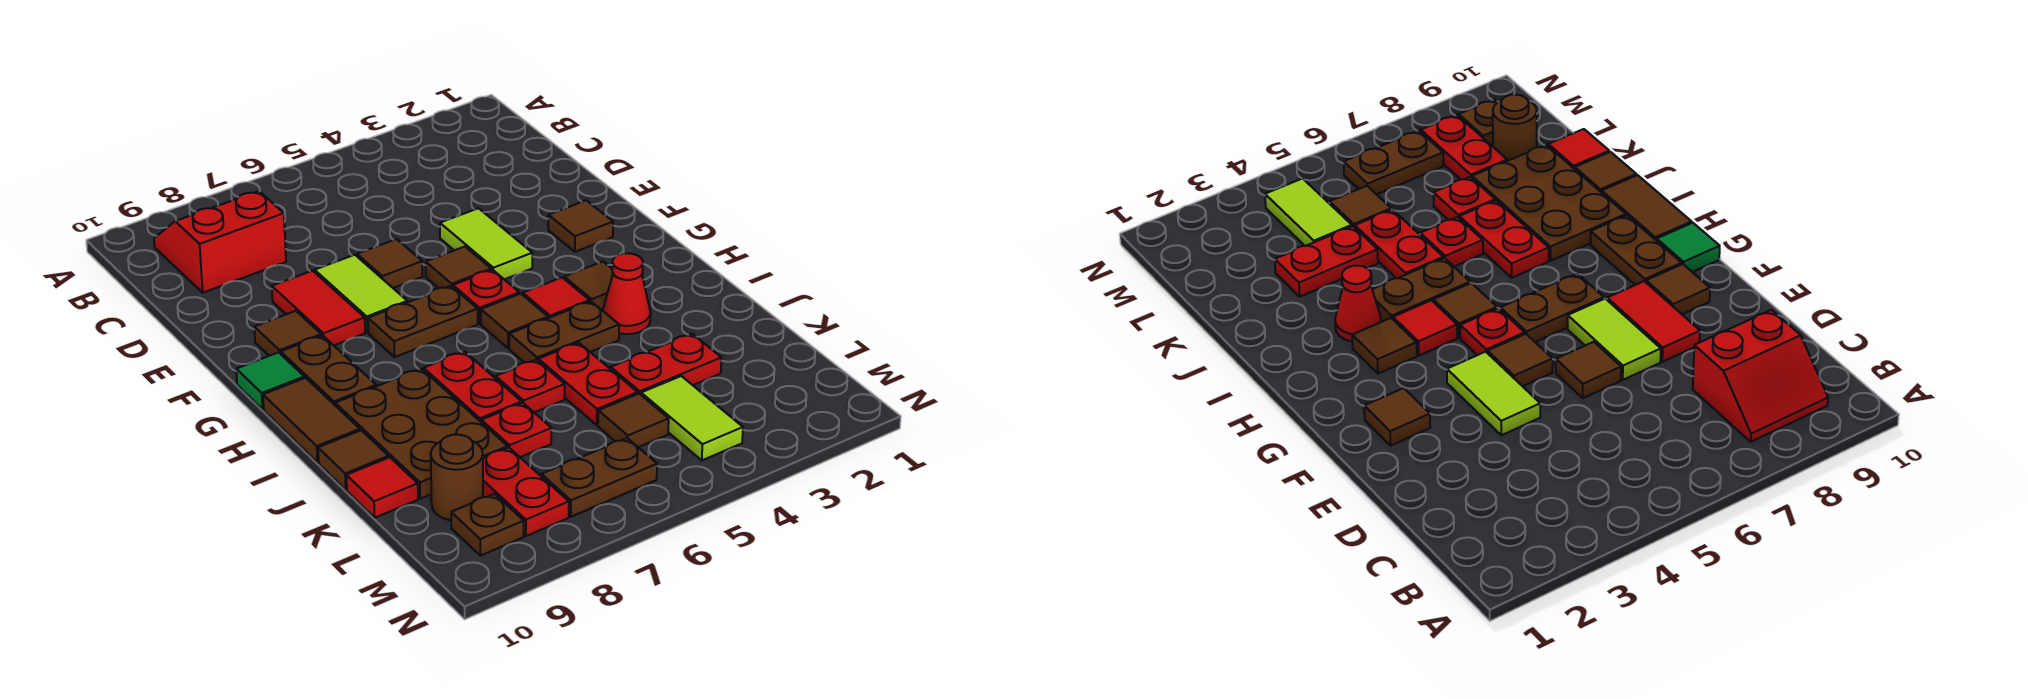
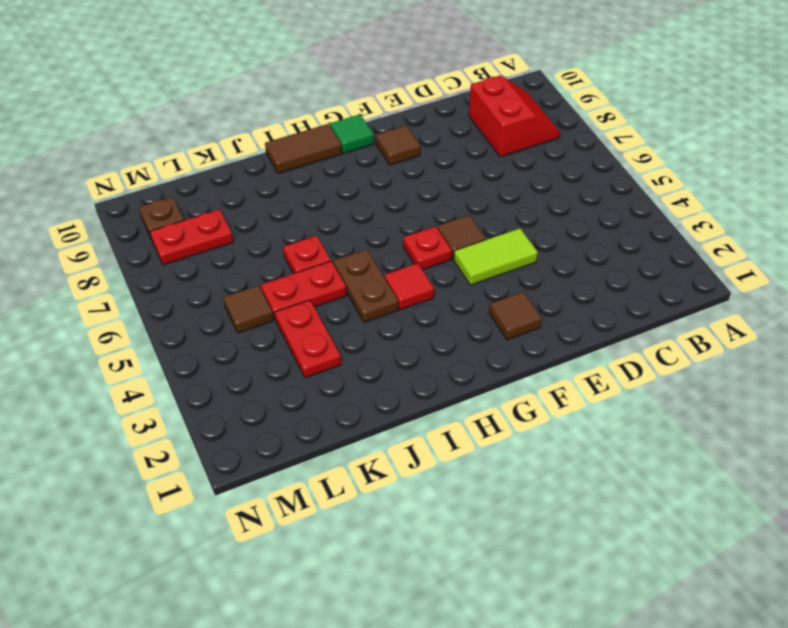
none -> brown 1x1 tile [357,239,423,288]
none -> lime 1x2 tile [315,255,407,333]
none -> red 1x2 tile [272,271,365,345]
none -> brown 1x2 plate [368,286,478,357]

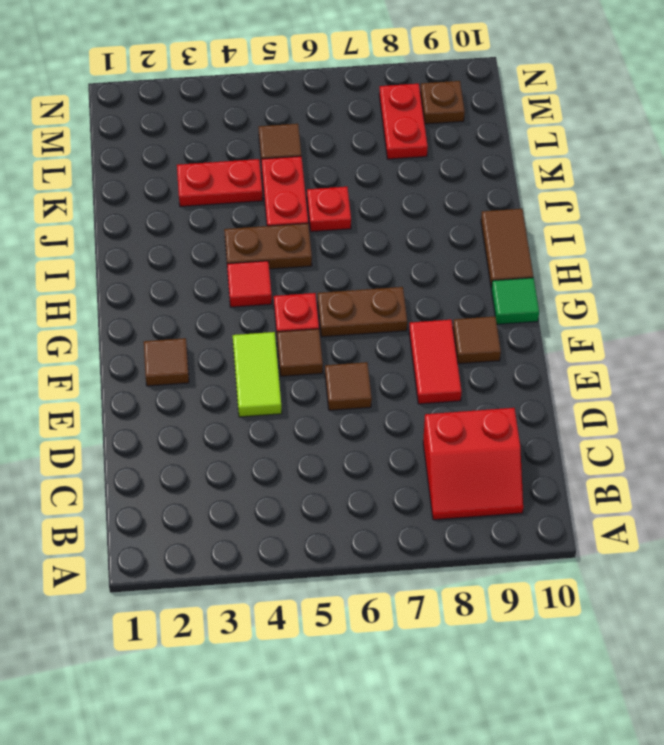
none -> lime 1x2 tile [315,255,407,333]
none -> brown 1x2 plate [281,335,376,405]
none -> brown 1x1 tile [564,262,613,311]
none -> brown 1x1 tile [481,294,548,348]

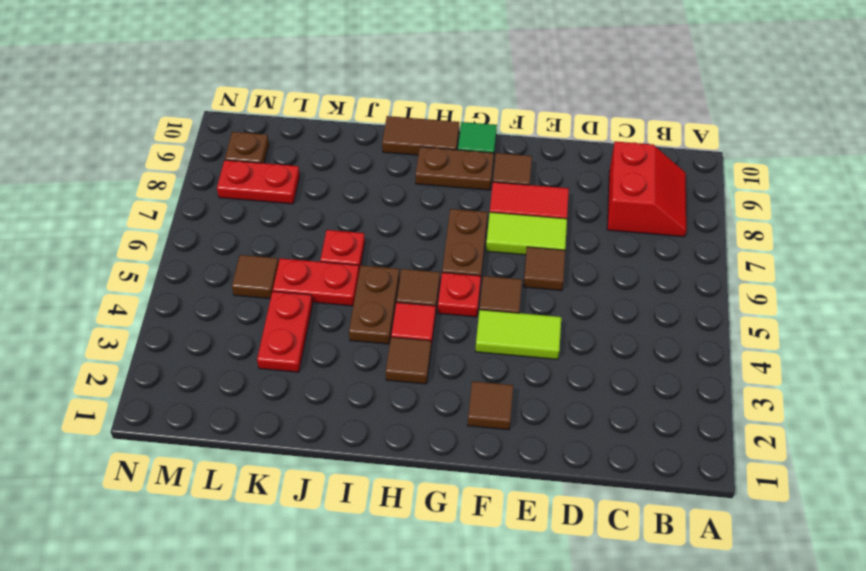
none -> red 1x1 cone [603,253,651,334]
none -> red 1x2 plate [424,352,522,422]
none -> brown 2x3 plate [335,369,508,499]
none -> brown 1x1 tile [318,430,389,490]

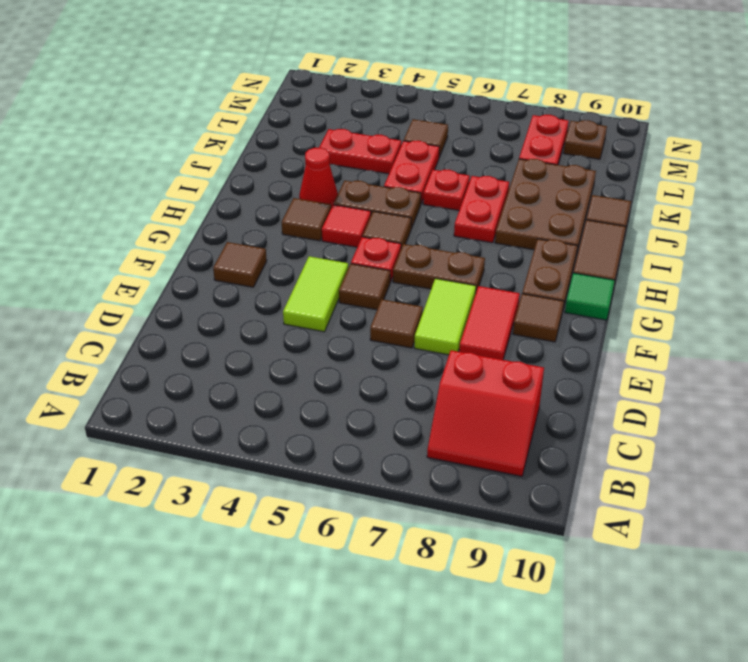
none -> red 1x1 plate [481,403,551,457]
none -> red 1x1 tile [346,457,418,518]
none -> lime 1x2 tile [641,376,743,460]
none -> brown 1x1 round brick [431,435,483,520]

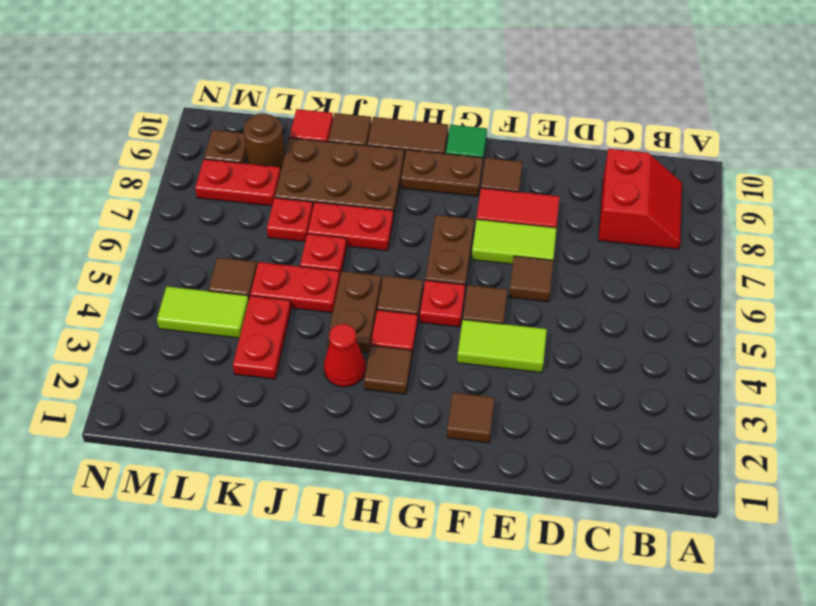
none -> brown 1x2 plate [541,438,657,517]

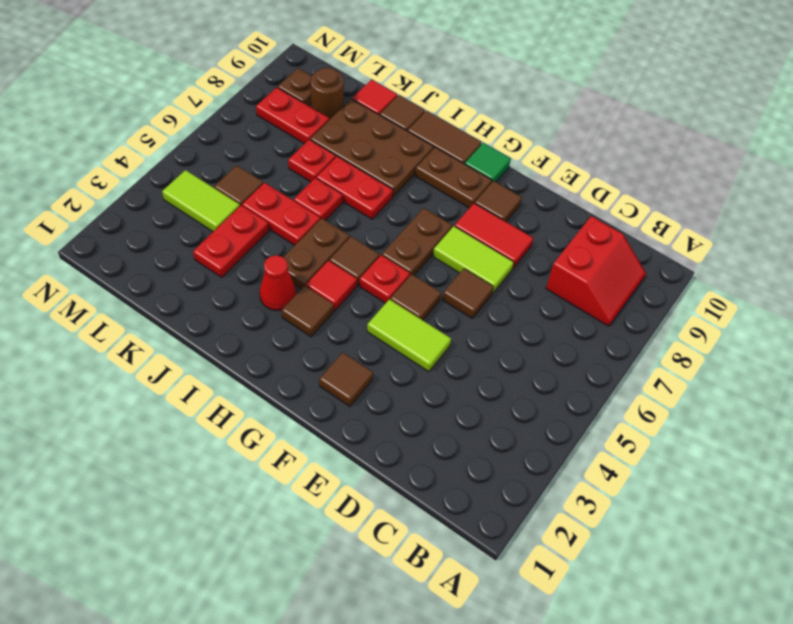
none -> brown 1x2 plate [541,438,657,517]

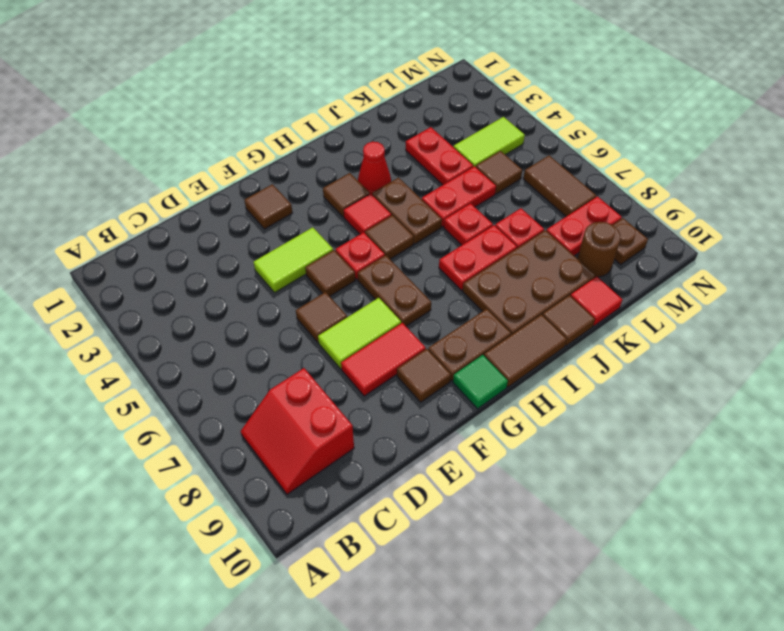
brown 1x2 tile [523,156,596,216] -> brown 1x2 plate [541,438,657,517]

